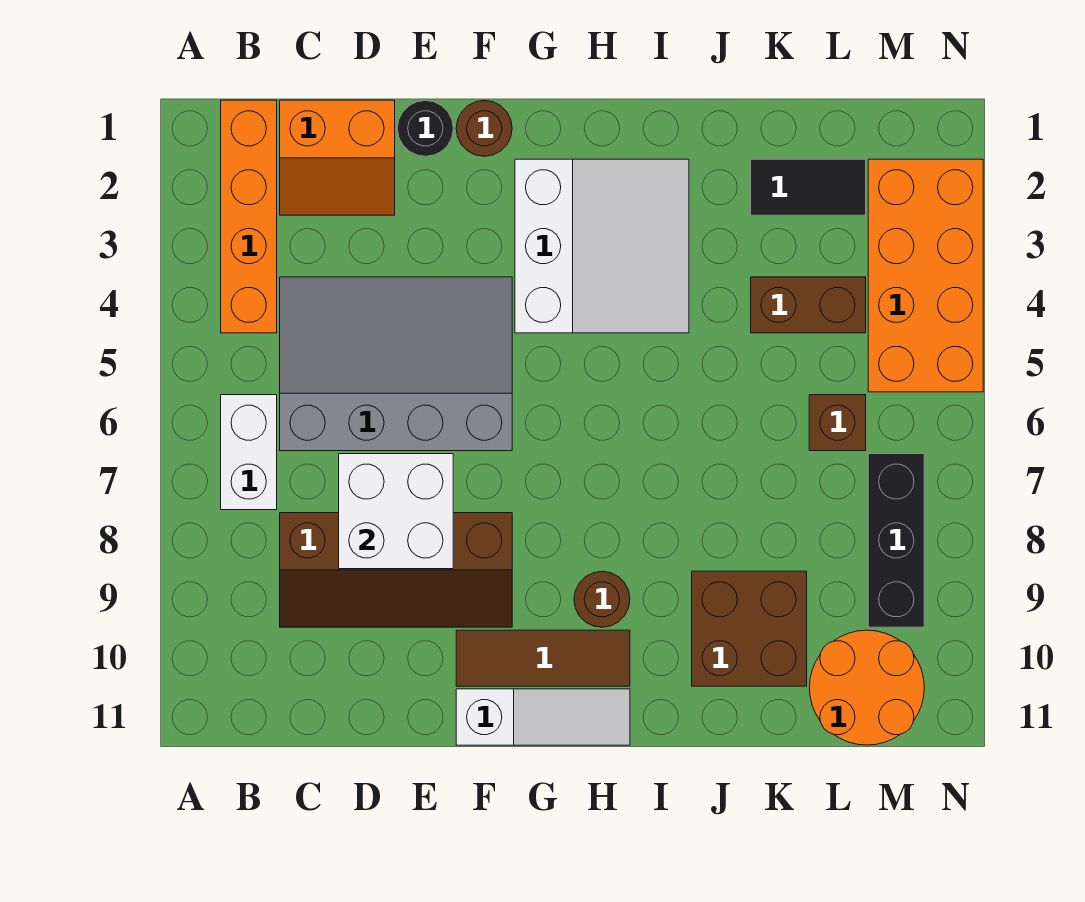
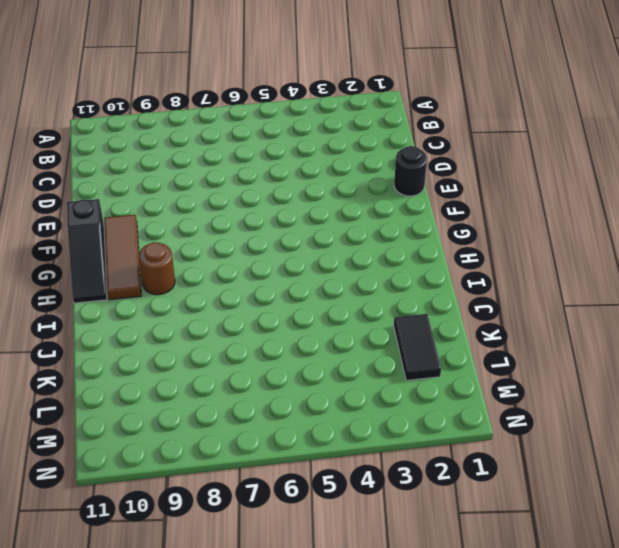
black 1x3 slope [67,199,107,303] -> white 1x3 slope [456,689,630,745]
none -> orange 1x4 brick [221,100,277,333]
none -> white 1x2 brick [221,395,277,510]
none -> orange 2x2 slope [280,100,395,215]

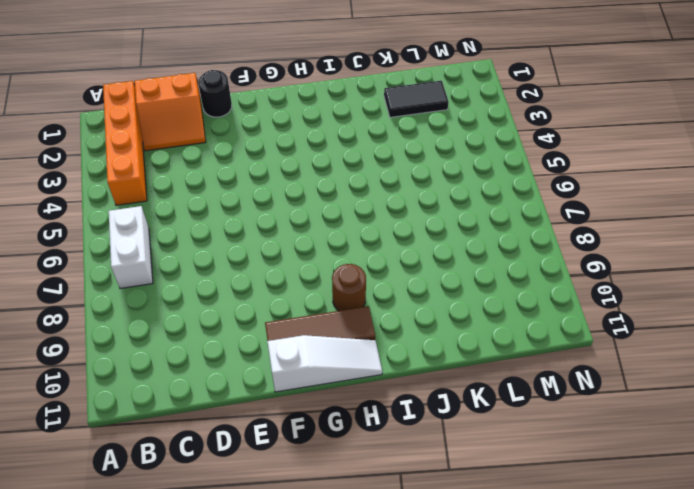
none -> grey 3x4 slope [280,277,512,451]
none -> brown 2x4 slope [280,513,512,627]
none -> brown 1x1 round brick [456,100,512,156]

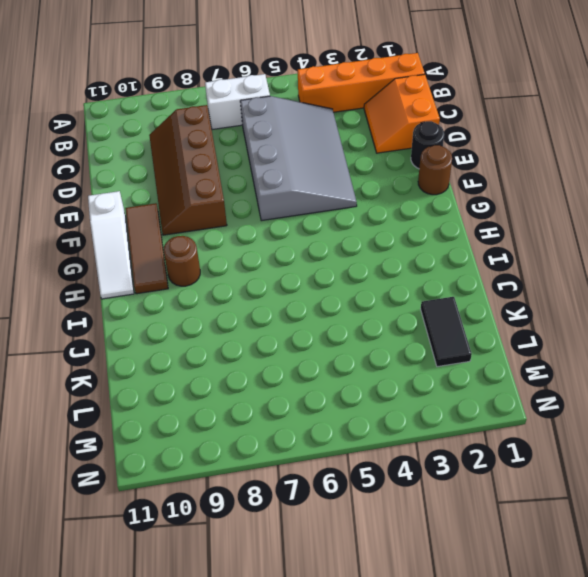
none -> white 3x3 slope [515,159,689,333]
none -> brown 2x2 brick [692,571,807,686]
none -> brown 1x2 brick [751,277,866,333]

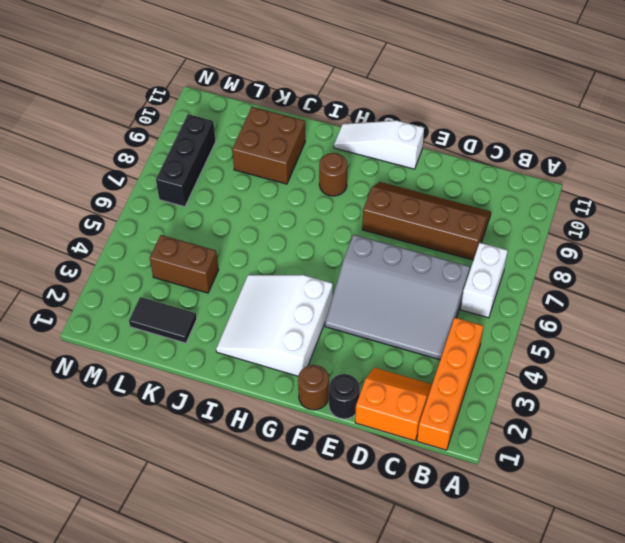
none -> brown 1x3 tile [456,630,630,686]
none -> brown 1x1 brick [809,395,866,451]
none -> orange 2x2 round brick [809,630,924,745]

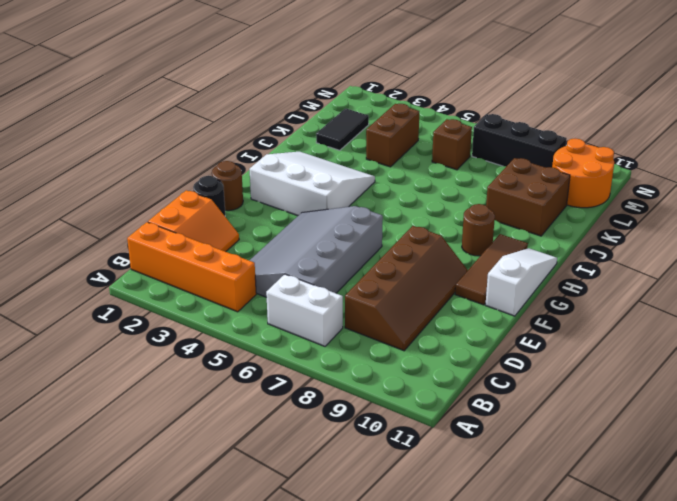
none -> orange 2x4 brick [868,159,983,392]
none -> white 2x2 brick [339,454,453,569]

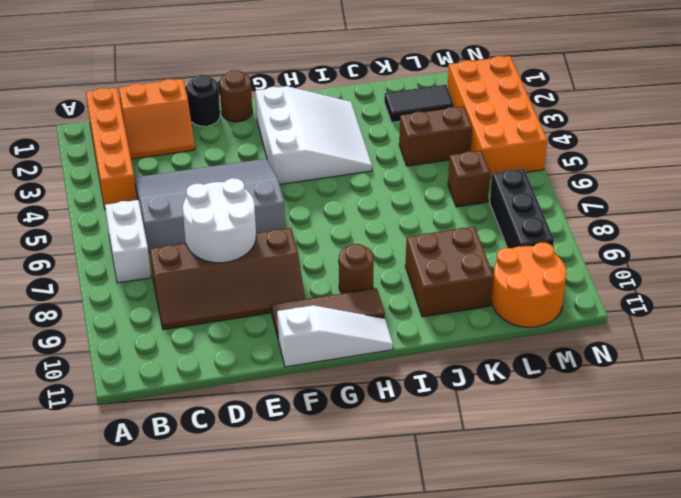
white 2x2 round brick [183,178,256,263] -> white 2x2 brick [339,454,453,569]

